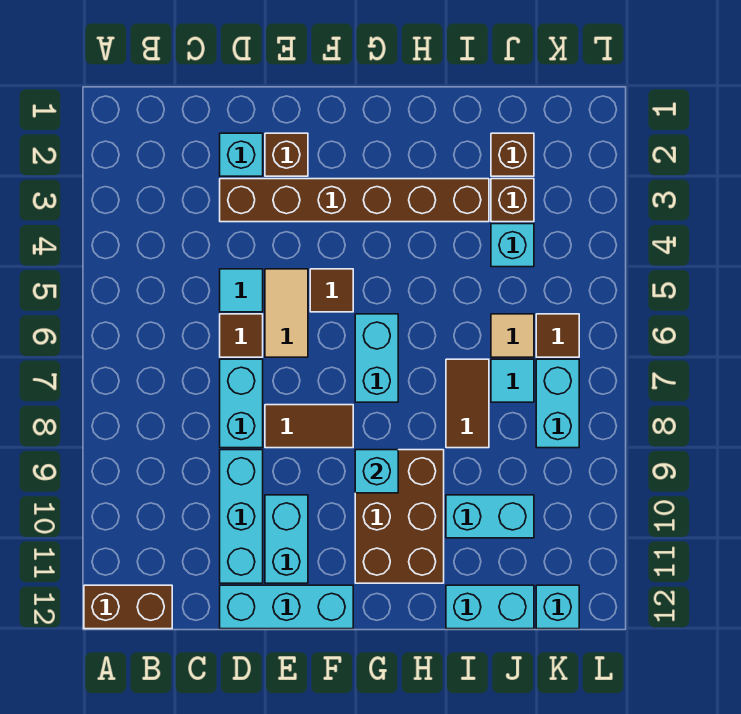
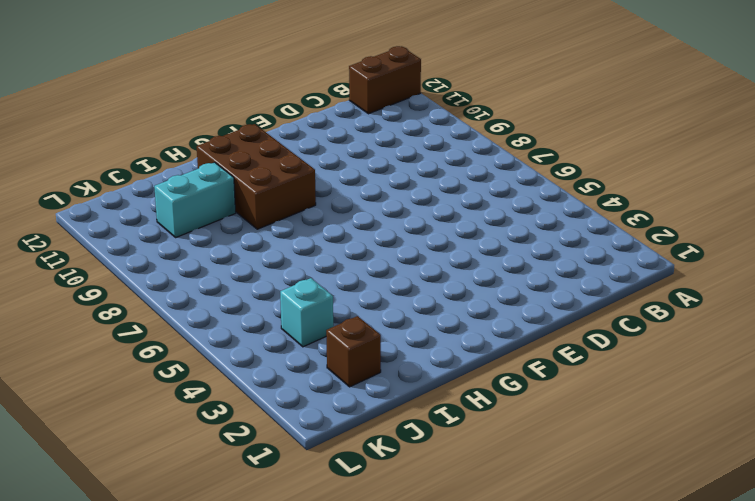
none -> cyan 1x1 brick [220,133,263,176]
none -> brown 1x6 brick [220,179,489,222]
none -> cyan 1x1 tile [220,269,263,312]

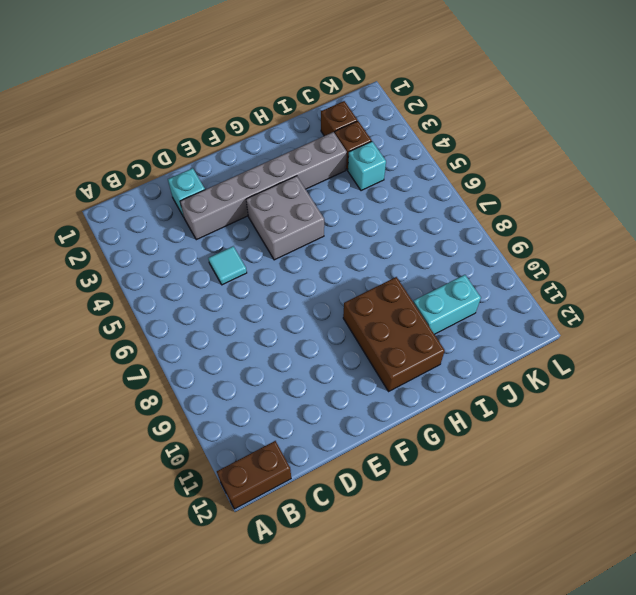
grey 1x6 brick [180,132,347,240] -> brown 1x6 brick [220,179,489,222]
grey 2x2 brick [246,176,324,260] -> brown 1x1 tile [310,269,353,312]
none -> brown 1x1 tile [220,314,263,357]
none -> cyan 1x2 brick [220,359,263,448]
none -> cyan 1x3 brick [220,450,263,583]

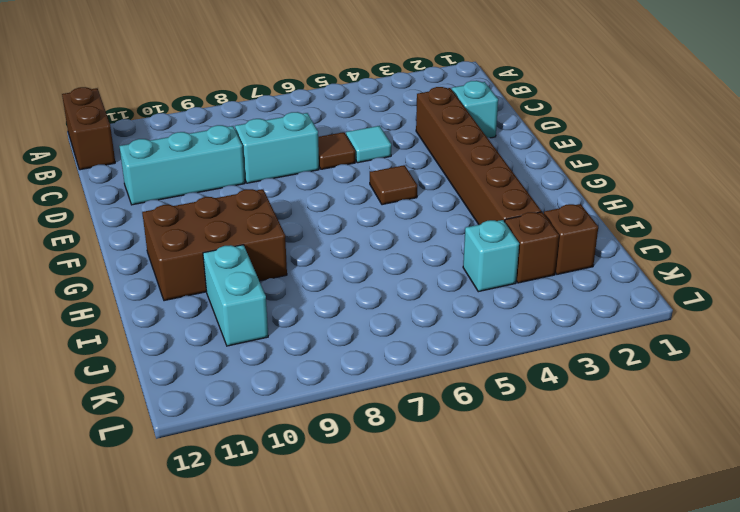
none -> cyan 1x3 brick [220,585,353,629]
none -> brown 1x1 brick [265,133,308,176]
none -> tan 1x2 tile [265,269,308,357]

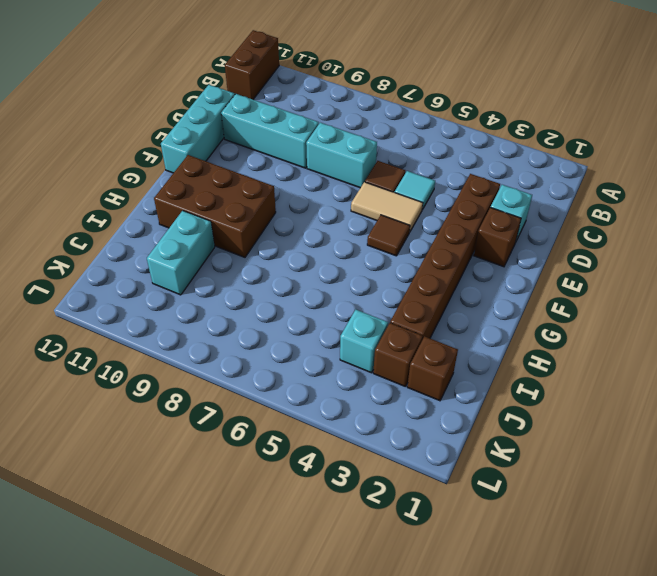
none -> brown 1x2 tile [265,405,353,448]
none -> cyan 1x2 brick [265,495,308,583]
none -> cyan 1x2 brick [355,314,398,402]

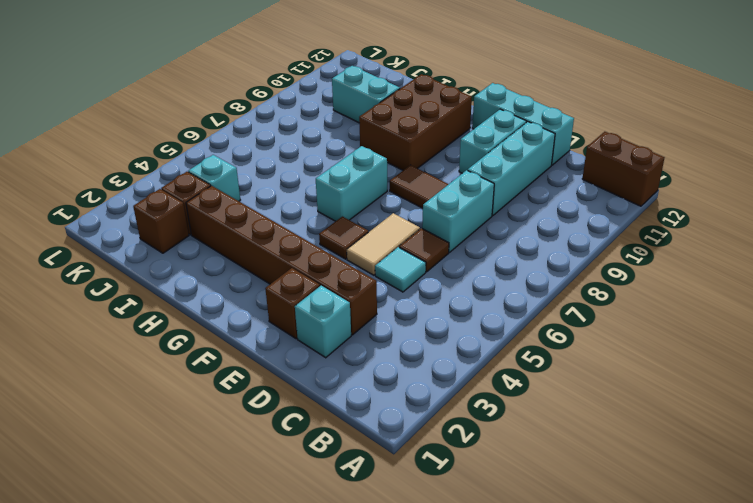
none -> brown 1x2 tile [446,359,489,448]
none -> cyan 1x2 brick [446,585,534,629]
none -> tan 1x1 tile [491,314,534,357]

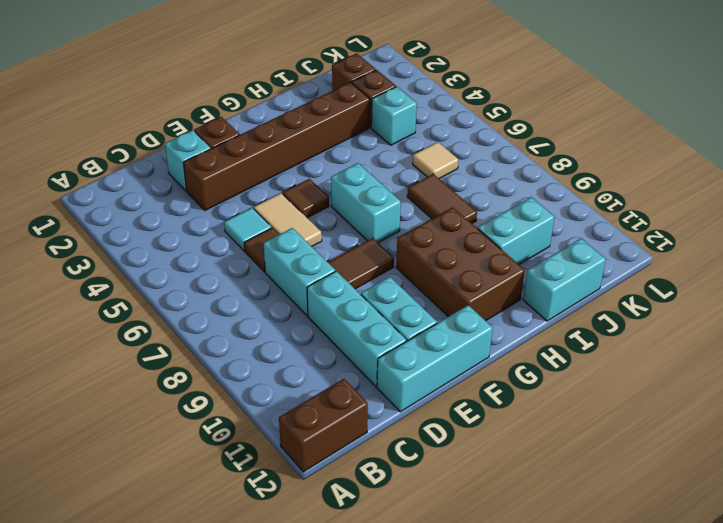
none -> cyan 1x1 tile [491,359,534,402]
none -> brown 1x1 tile [536,314,579,357]
none -> cyan 1x2 brick [536,359,579,448]

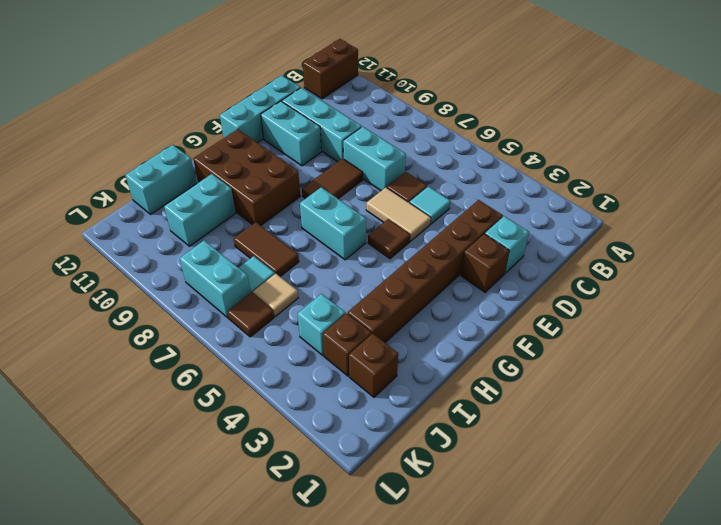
none -> cyan 1x1 brick [536,585,579,629]
none -> cyan 1x1 brick [355,450,398,493]

